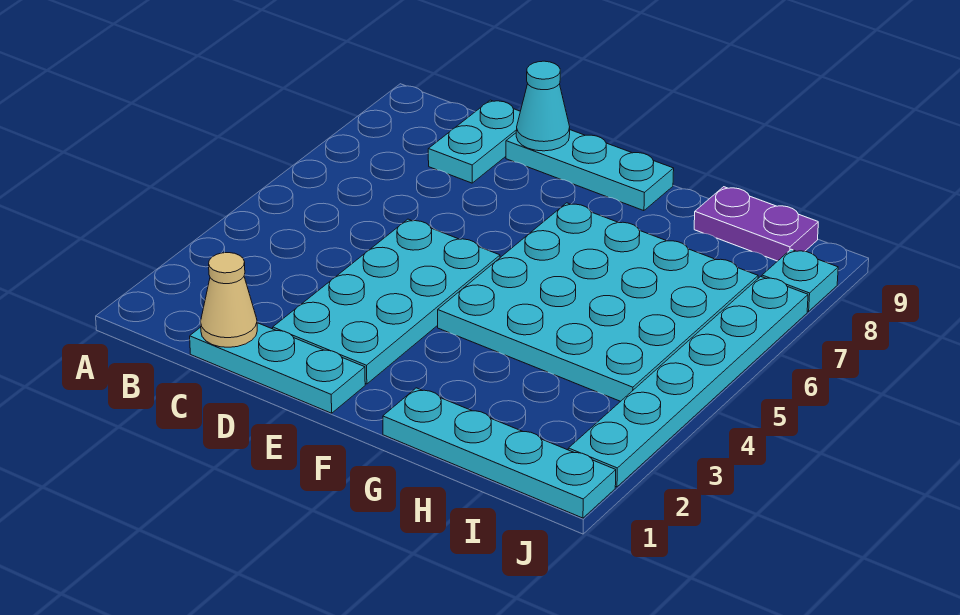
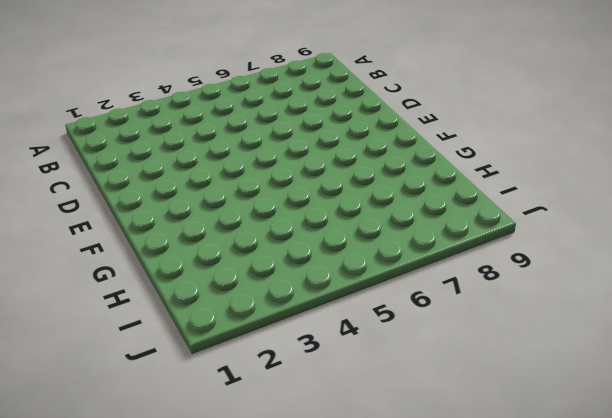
none -> cyan 1x3 plate [190,323,365,413]
none -> cyan 1x2 plate [428,100,520,183]

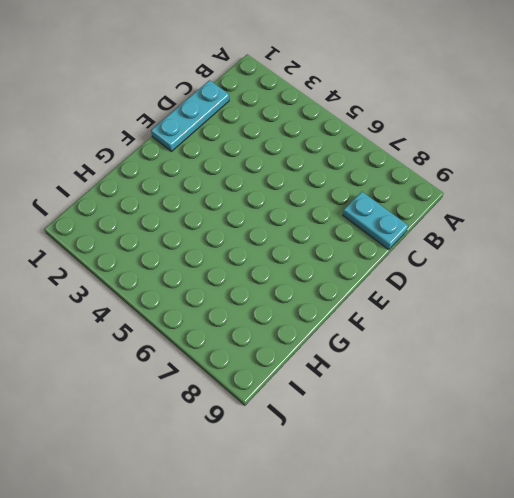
none -> cyan 2x4 plate [273,219,500,384]
none -> cyan 1x3 plate [506,130,674,211]

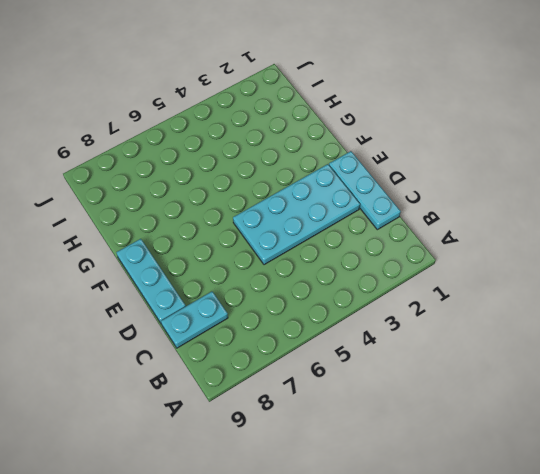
none -> cyan 4x4 plate [438,203,758,401]
none -> cyan 1x4 plate [383,388,616,518]

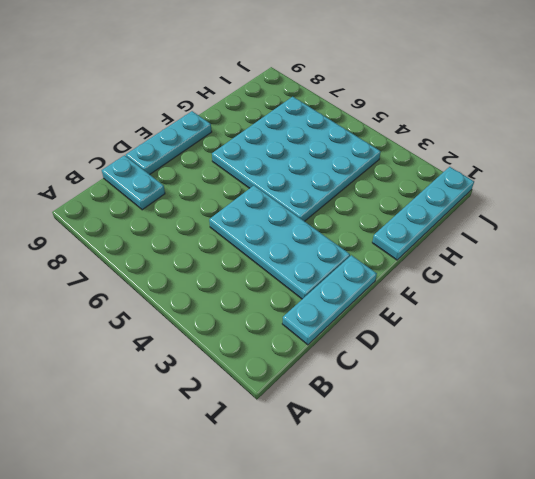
none -> purple 1x2 plate [694,187,818,261]
none -> cyan 1x6 plate [568,276,808,487]

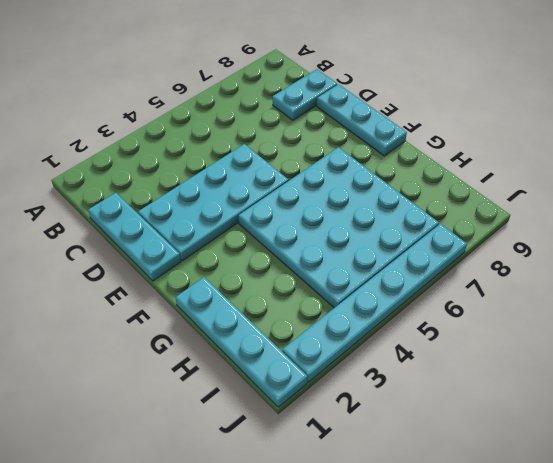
none -> purple 1x2 plate [694,187,818,261]
none -> cyan 1x1 plate [762,249,838,311]

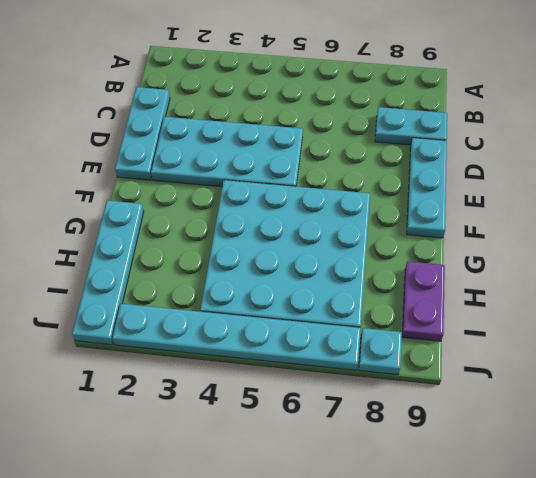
none -> tan 1x1 cone [201,253,257,347]
none -> cyan 1x1 cone [516,61,570,151]

